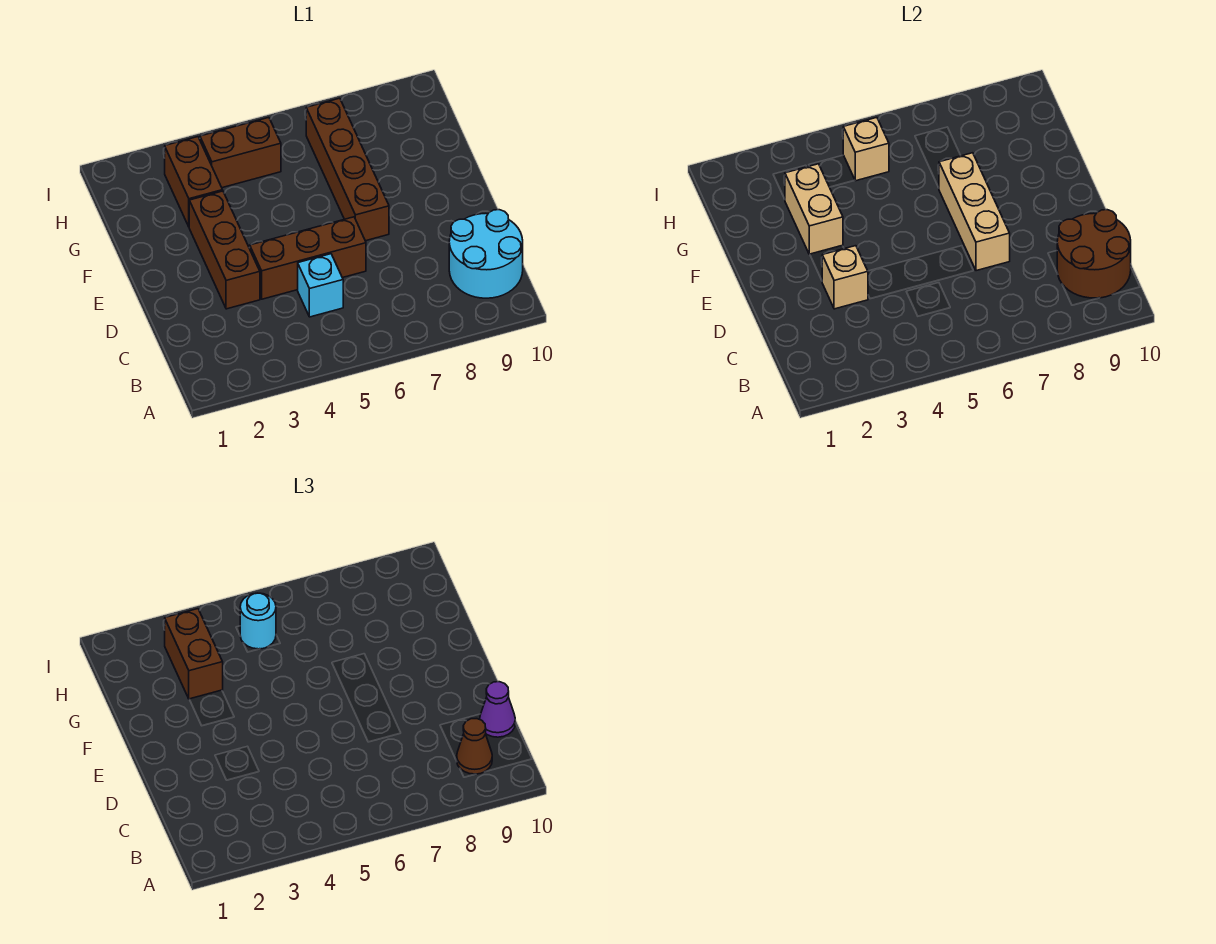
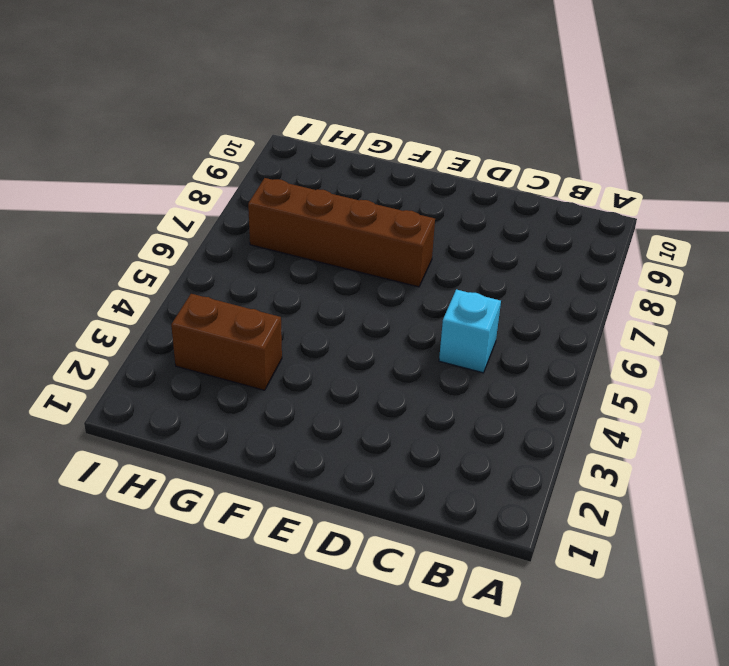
none -> cyan 2x2 round brick [449,210,523,298]
none -> brown 1x3 brick [189,191,260,309]
none -> brown 1x3 brick [250,217,366,299]

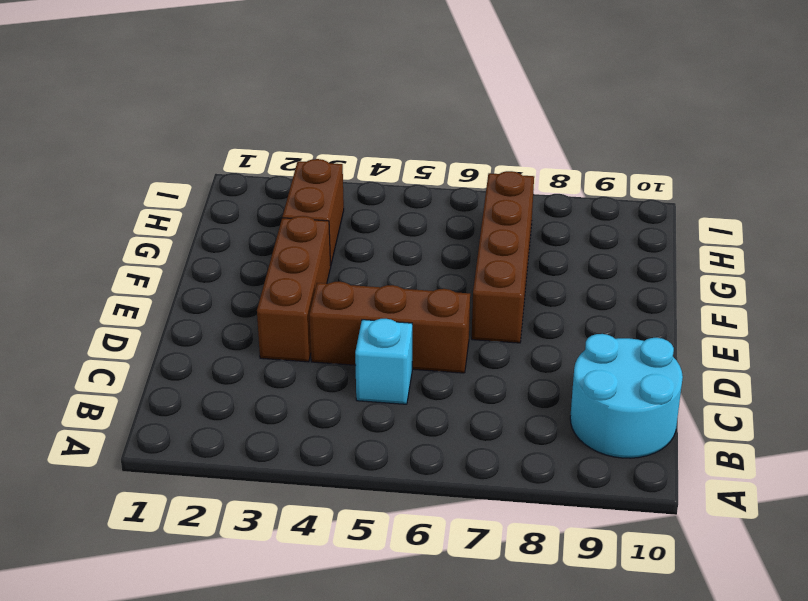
none -> brown 1x2 brick [200,117,281,188]
none -> brown 2x2 round brick [1057,210,1131,298]
none -> tan 1x1 brick [822,246,868,309]

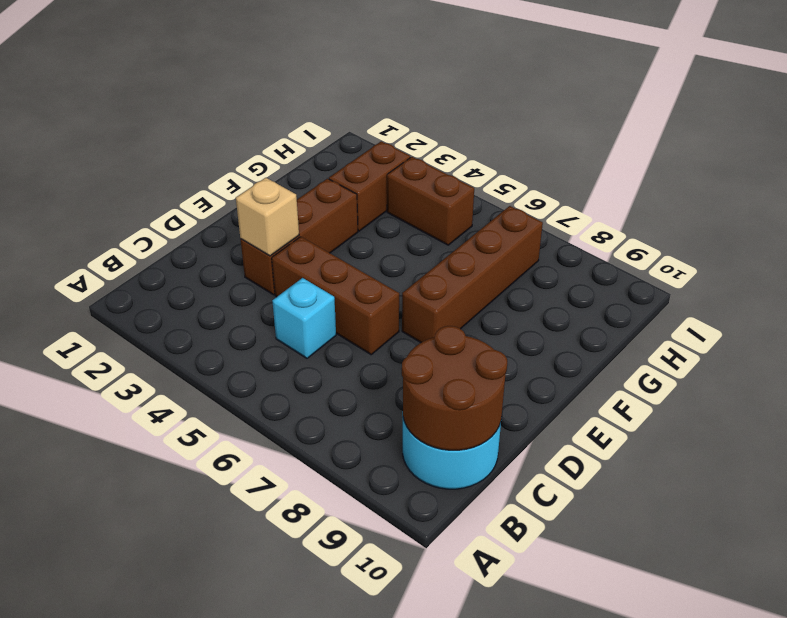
none -> tan 1x3 brick [939,153,1010,271]
none -> tan 1x2 brick [785,164,843,254]
none -> tan 1x1 brick [843,117,889,181]

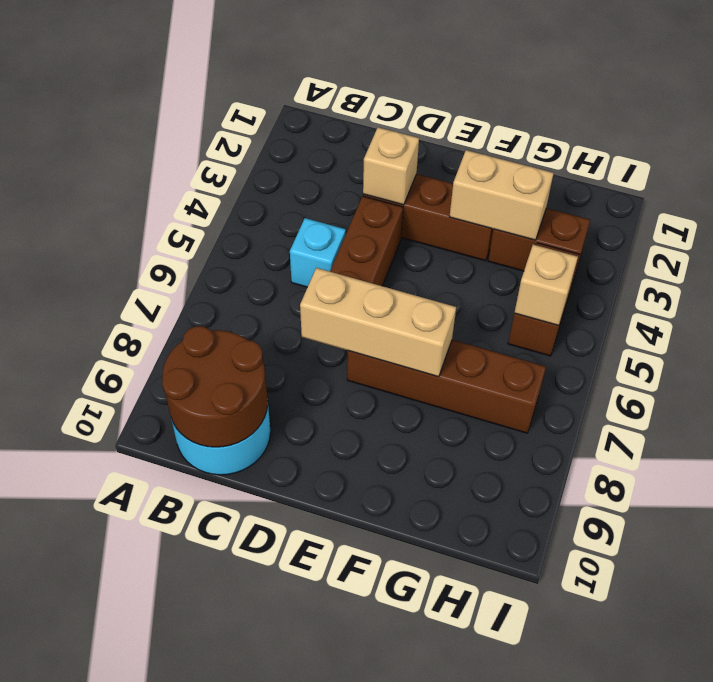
none -> brown 1x1 cone [457,719,492,774]
none -> purple 1x1 cone [480,682,515,737]
none -> brown 1x2 brick [165,609,223,699]

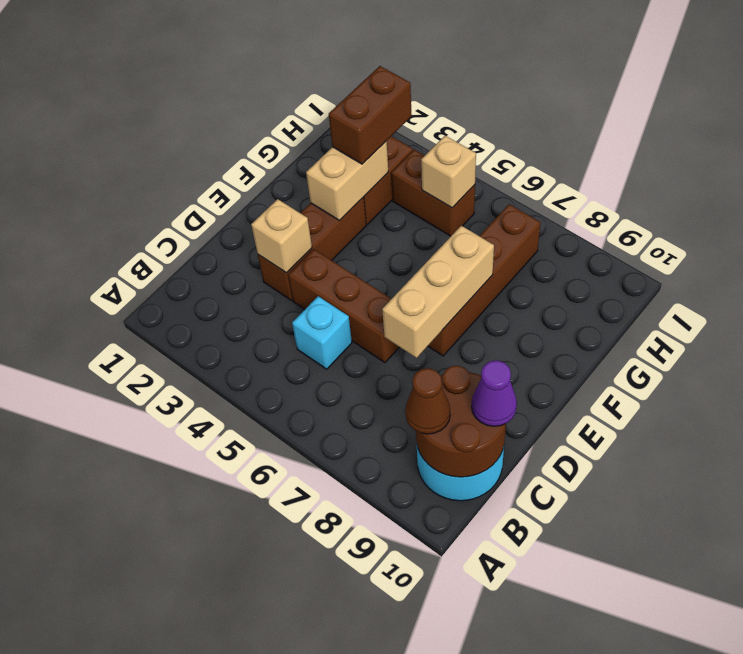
none -> cyan 1x1 round brick [240,593,276,649]

